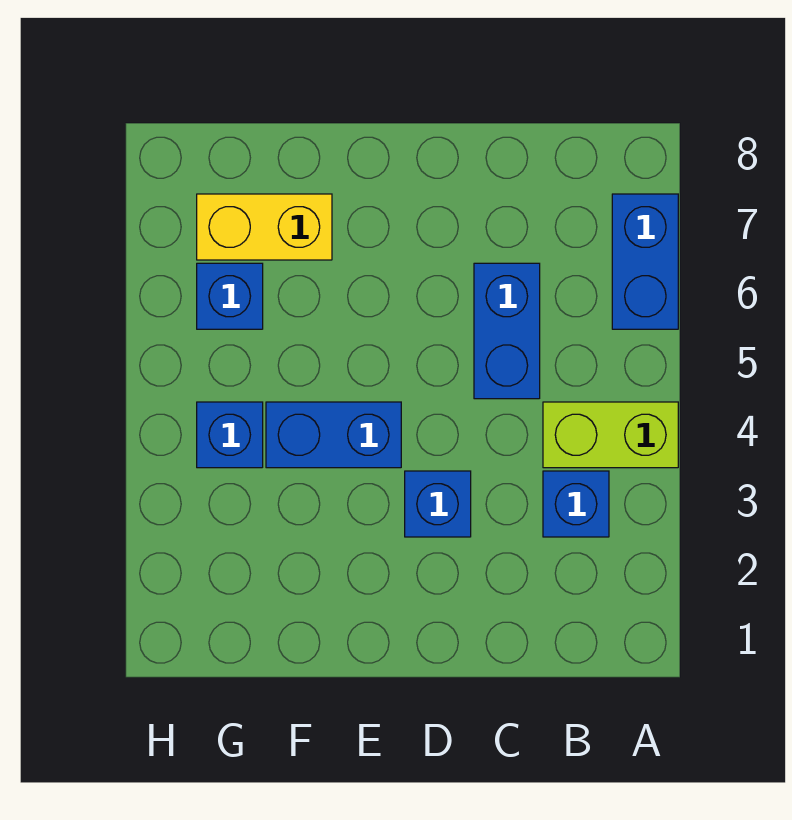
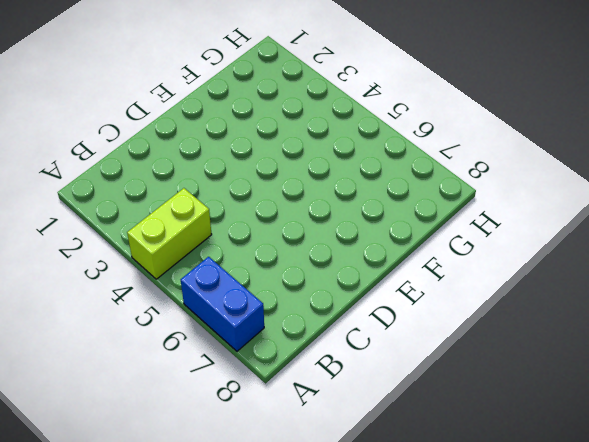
none -> blue 1x1 brick [543,471,609,537]
none -> blue 1x2 brick [474,263,540,399]

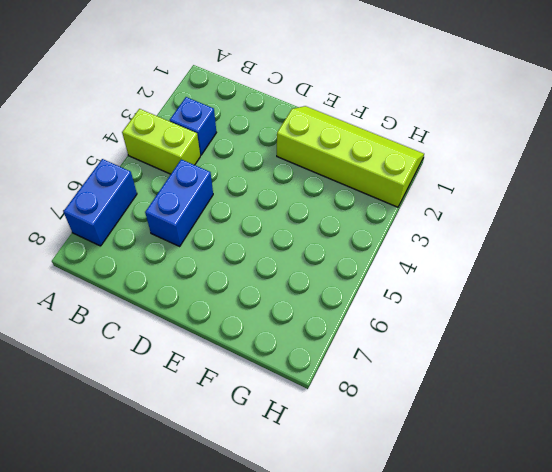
lime 2x4 slope [277,106,424,207] -> none
none -> blue 1x1 brick [405,471,471,537]
none -> blue 1x2 brick [266,402,401,468]

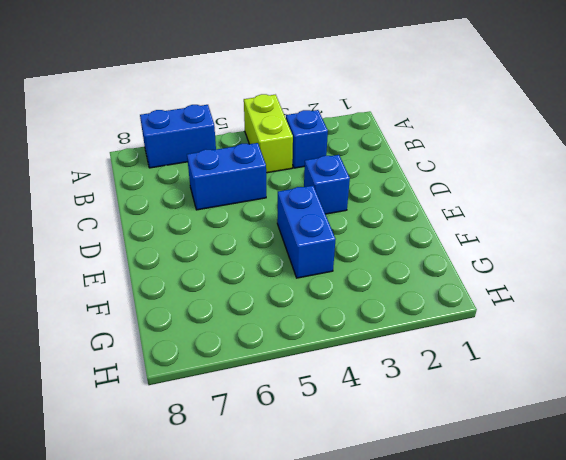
none -> yellow 1x2 brick [197,194,332,260]
none -> blue 1x1 brick [197,402,263,468]

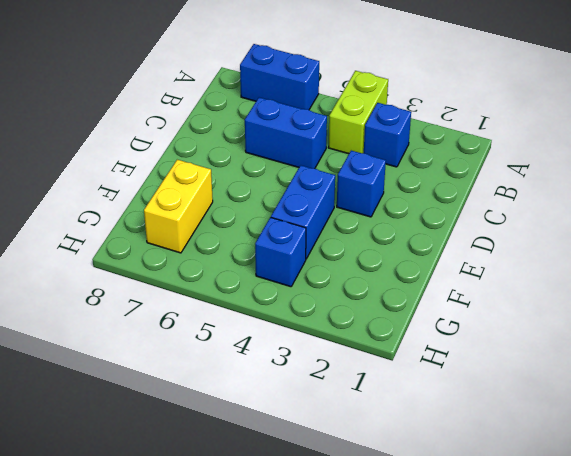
none -> blue 1x1 brick [197,263,263,329]

